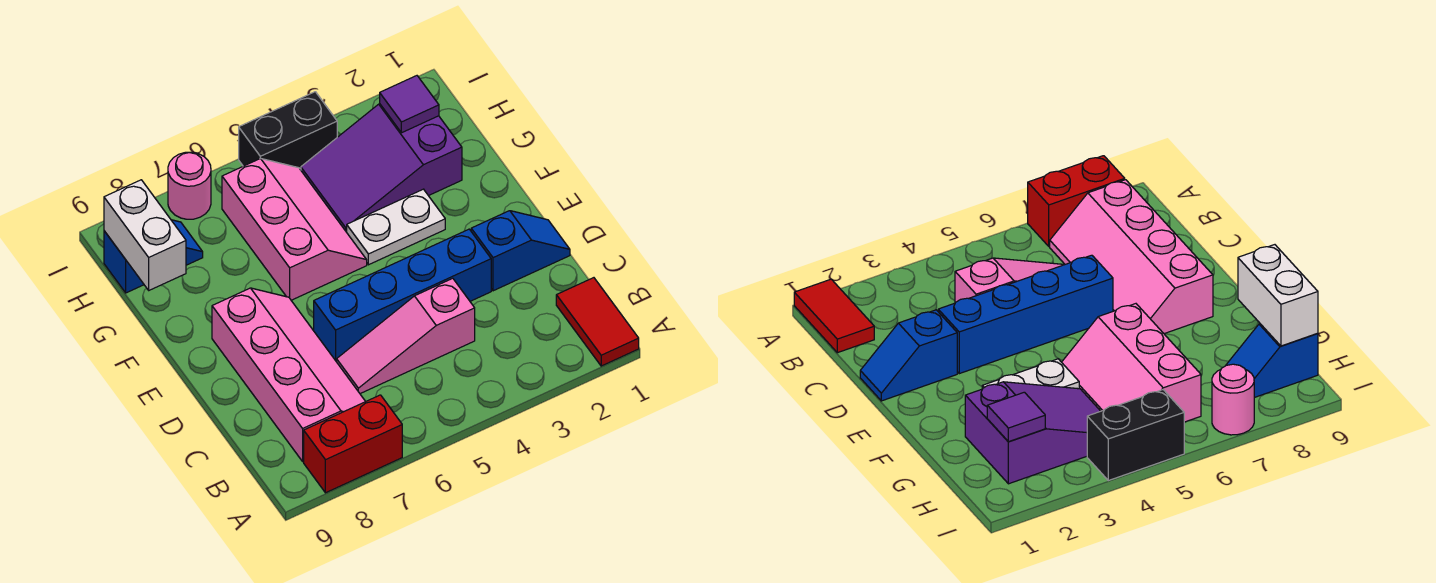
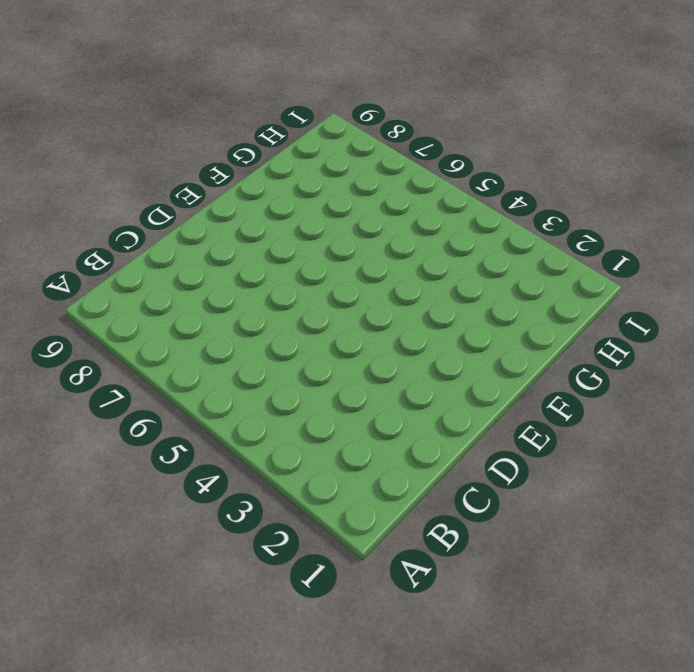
none -> red 1x2 tile [556,278,639,366]
none -> red 1x2 brick [304,395,402,493]
none -> pink 2x4 slope [212,288,366,461]

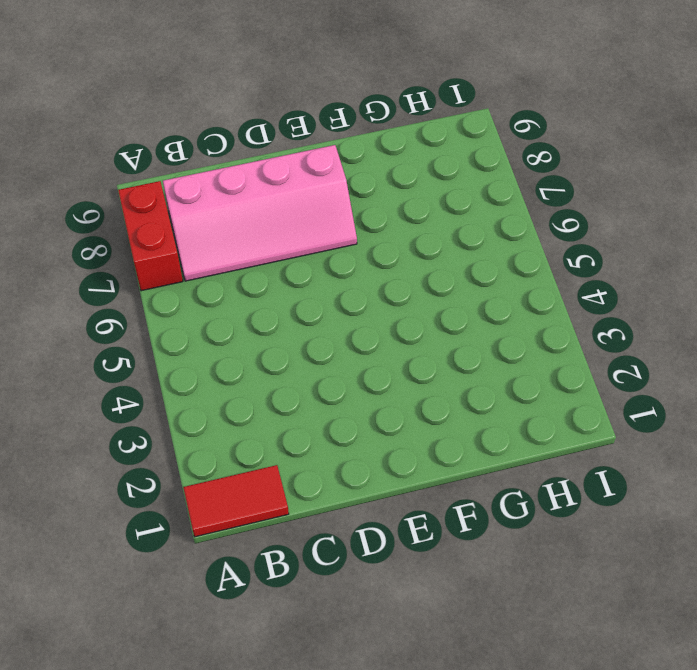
none -> pink 1x3 slope [337,278,475,394]
none -> blue 1x2 slope [471,211,570,291]
none -> blue 1x4 brick [314,229,491,362]

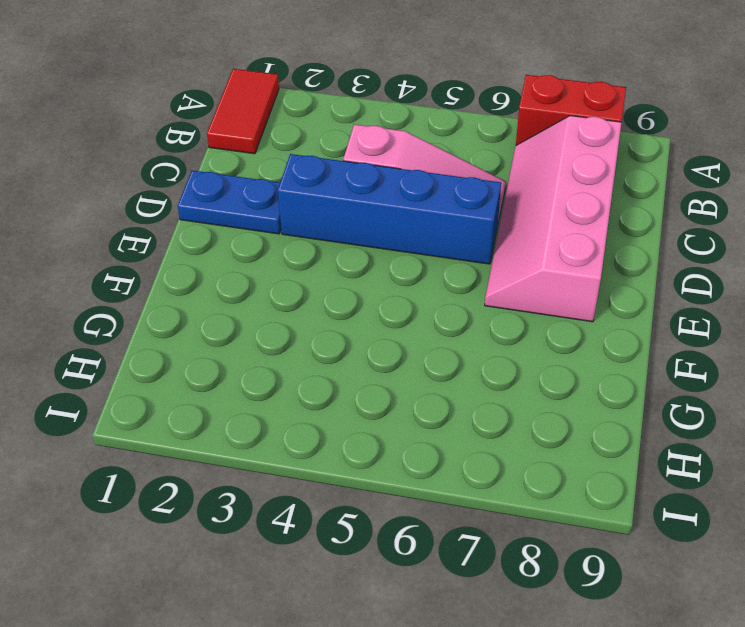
blue 1x2 plate [178,170,281,234] -> blue 1x2 slope [471,211,570,291]
none -> white 1x2 plate [347,189,445,265]
none -> pink 2x3 slope [222,158,367,300]
none -> purple 2x3 slope [301,104,462,232]

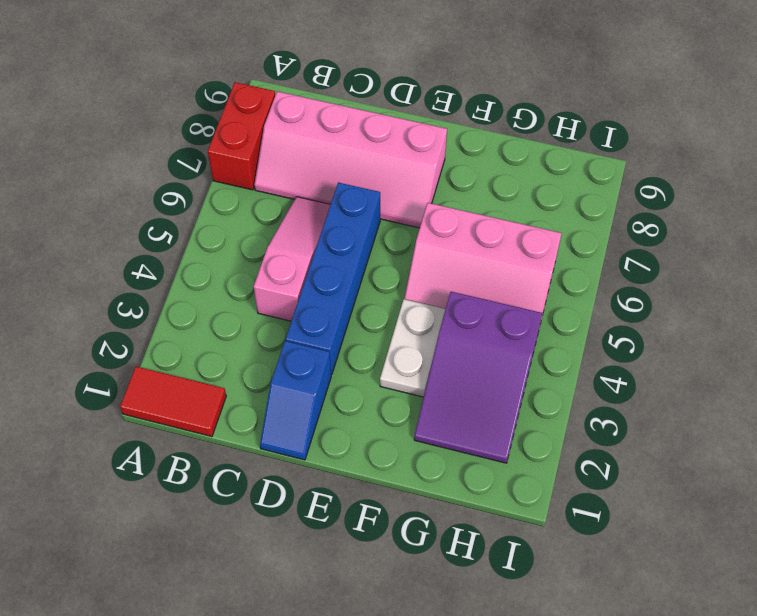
purple 2x3 slope [414,292,542,463] -> purple 2x3 slope turned to [301,104,462,232]
none -> blue 1x2 slope [104,220,203,293]
none -> black 1x2 brick [239,92,337,170]
none -> pink 1x1 round brick [168,152,211,219]

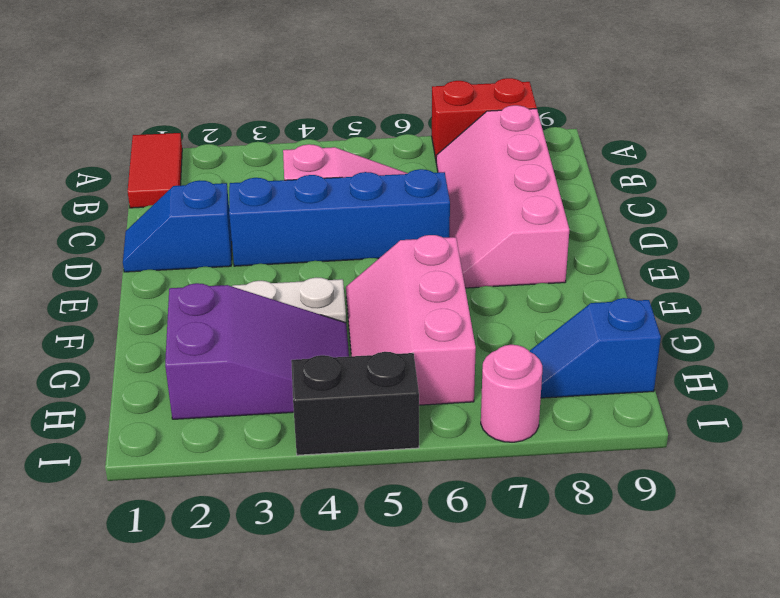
none -> white 1x2 brick [104,180,186,290]
none -> purple 1x1 tile [380,76,439,133]

